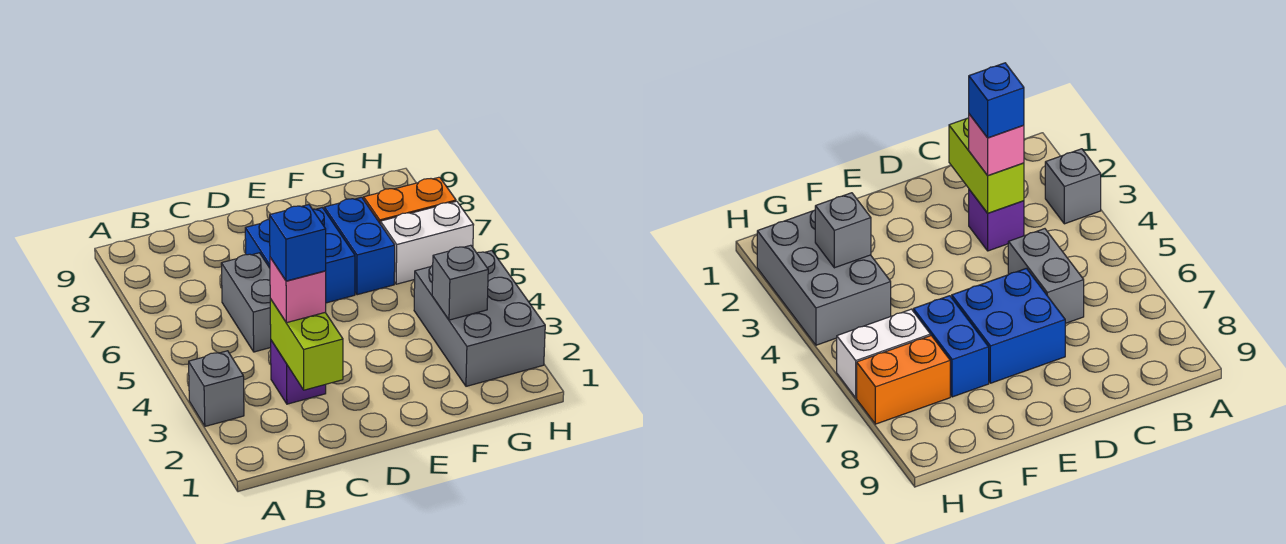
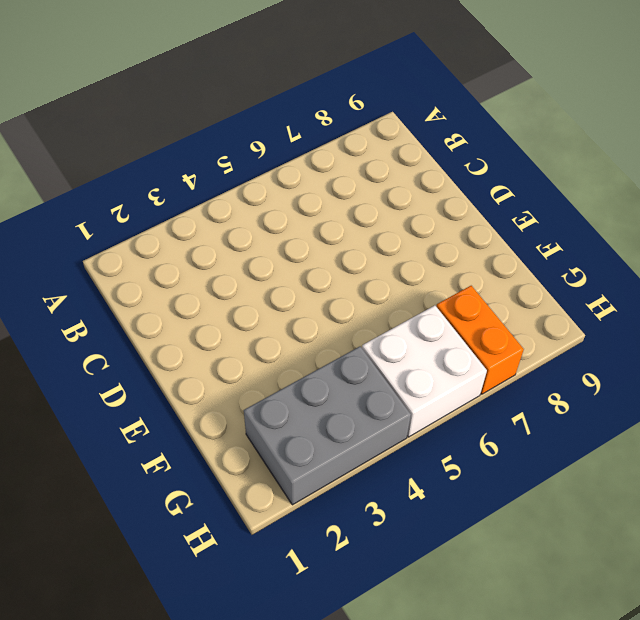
white 2x2 brick [362,305,487,437] -> white 1x2 brick [381,201,473,284]
none -> grey 1x1 brick [189,351,244,426]
none -> purple 1x1 brick [271,340,326,404]
none -> grey 1x2 brick [221,253,271,352]

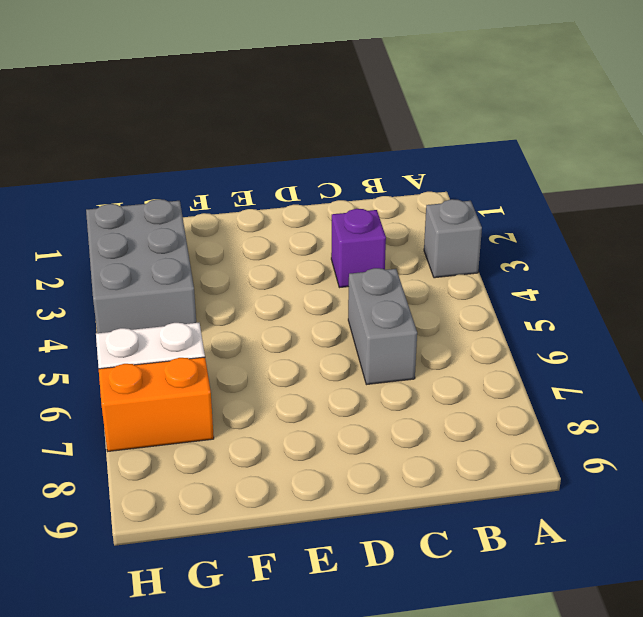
none -> blue 2x2 brick [245,208,355,303]
none -> blue 1x2 brick [324,197,395,295]
none -> lime 1x2 brick [270,299,343,390]

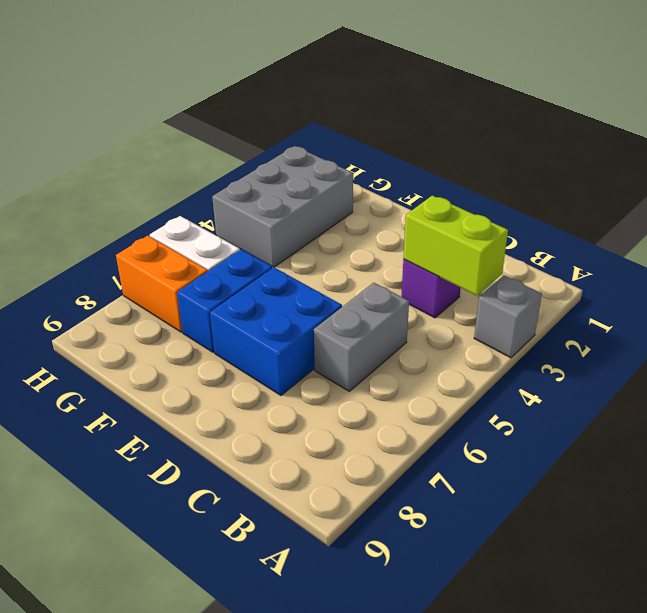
lime 1x2 brick [403,196,508,295] -> lime 1x2 brick turned to [270,299,343,390]
none -> grey 1x1 brick [432,245,488,320]
none -> pink 1x1 brick [270,257,326,323]
none -> blue 1x1 brick [270,205,326,281]

